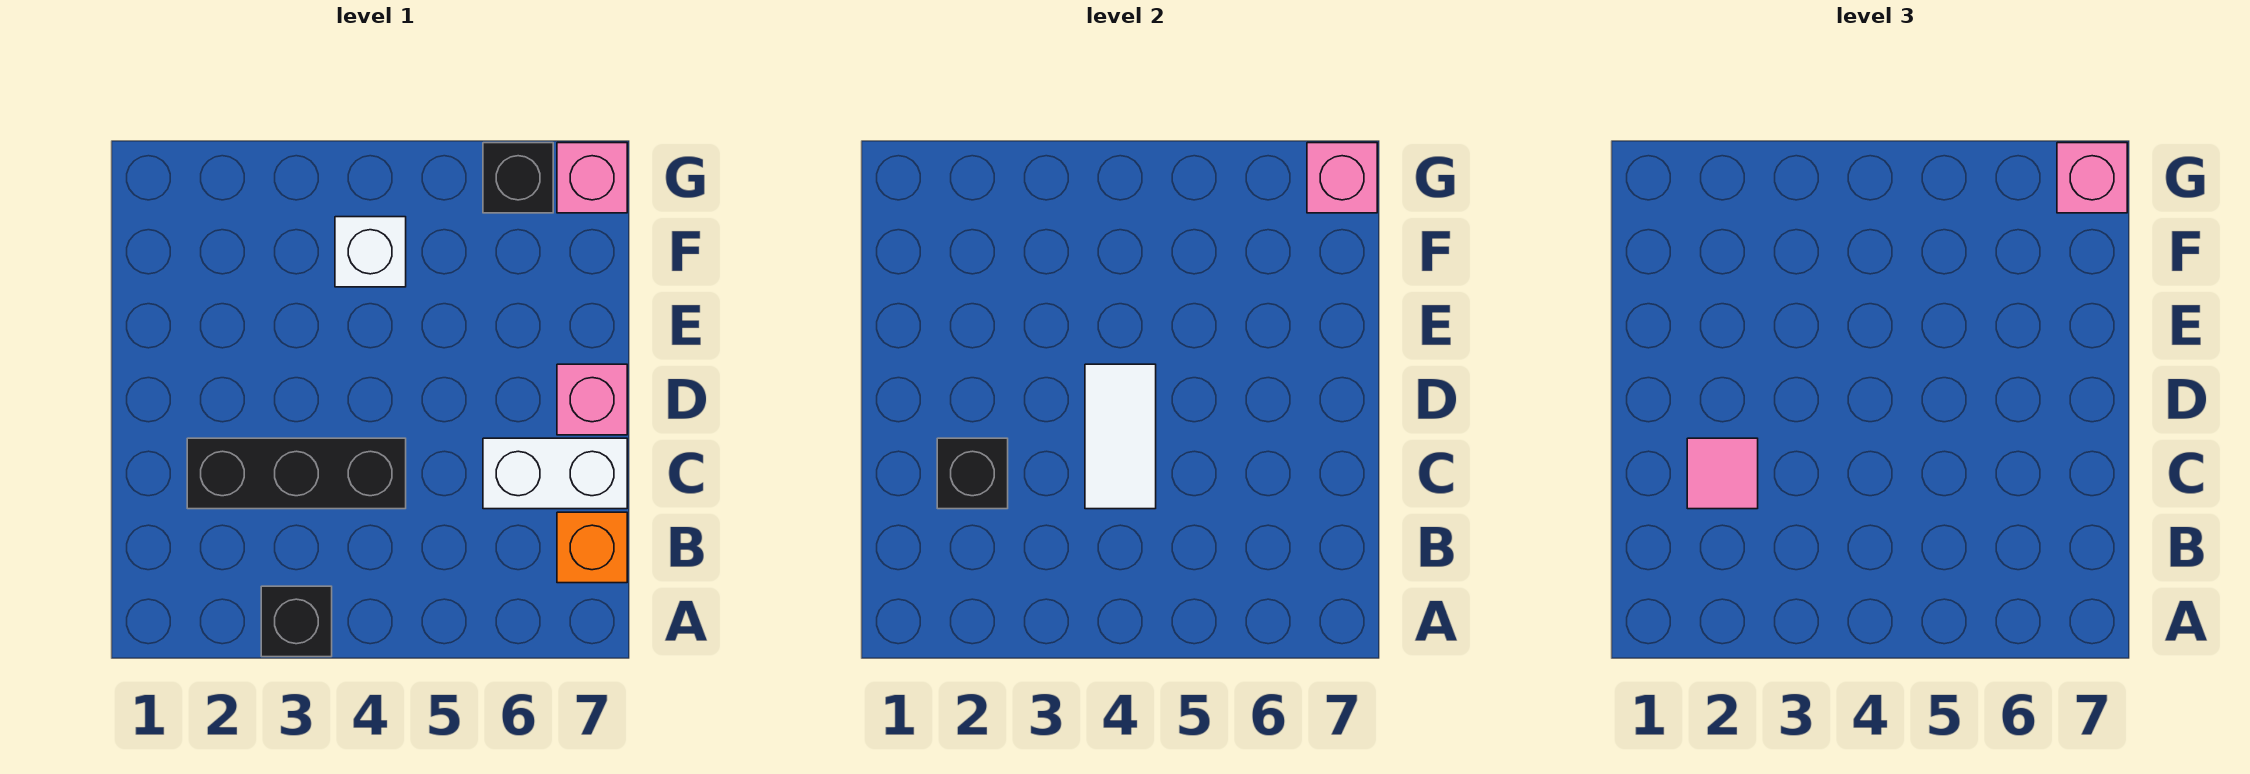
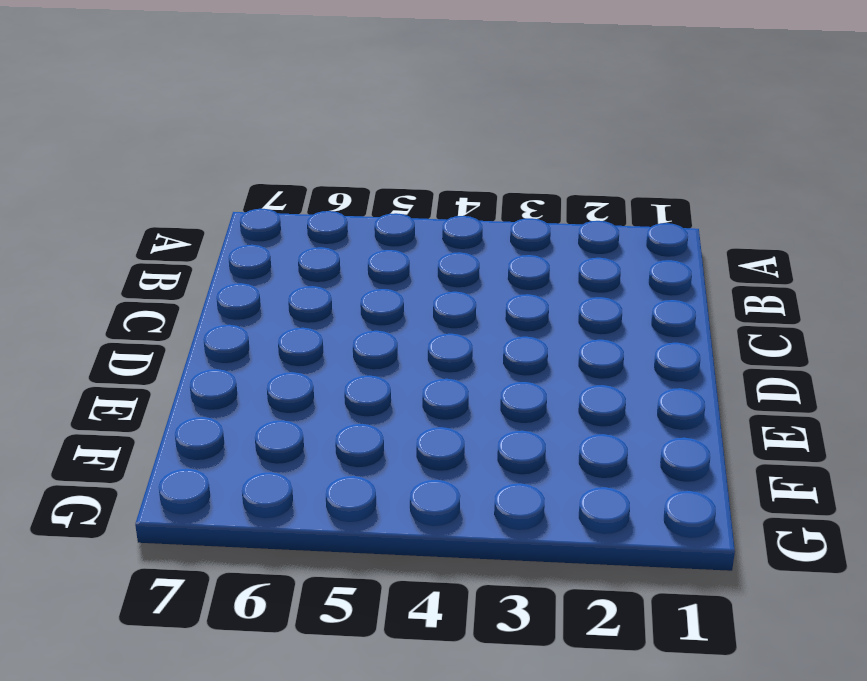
none -> black 1x1 brick [261,586,332,657]
none -> orange 1x1 brick [557,512,627,583]
none -> black 1x3 brick [187,438,406,509]

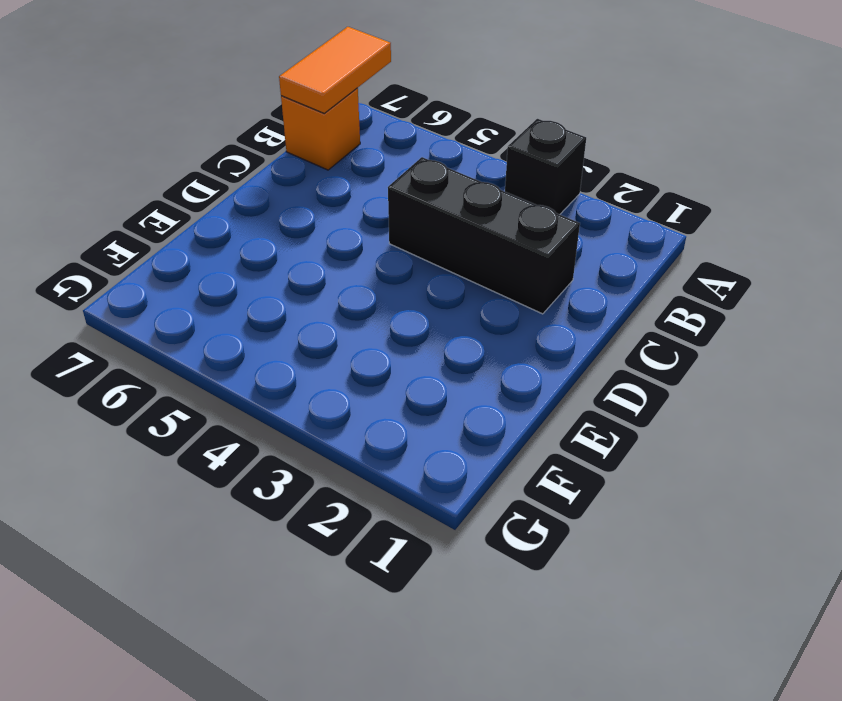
orange 1x2 tile [279,27,391,113] -> none
none -> white 1x2 brick [483,438,627,509]
none -> pink 1x1 brick [557,364,627,435]
none -> white 1x1 brick [335,217,406,287]

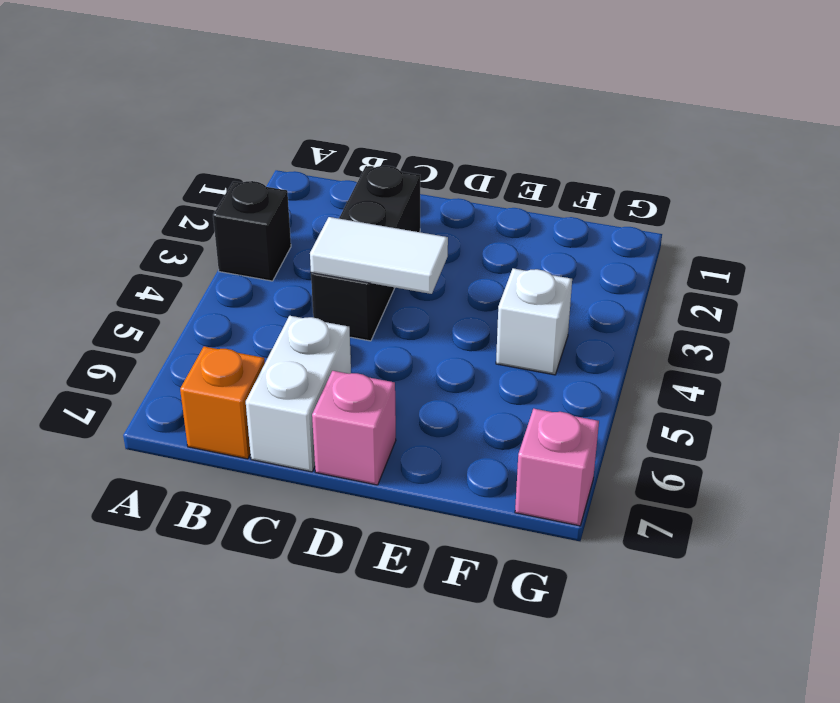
none -> black 1x1 brick [483,143,553,213]
none -> black 1x1 brick [937,438,1008,509]
none -> pink 1x1 brick [1307,143,1377,213]

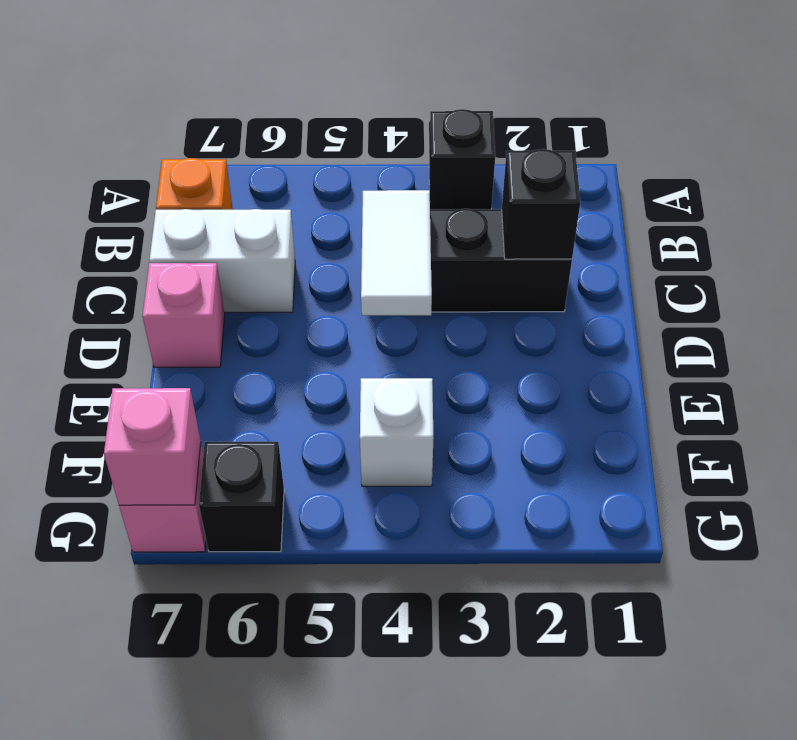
none -> pink 1x1 tile [1687,438,1758,509]
none -> pink 1x1 brick [2057,143,2127,213]

